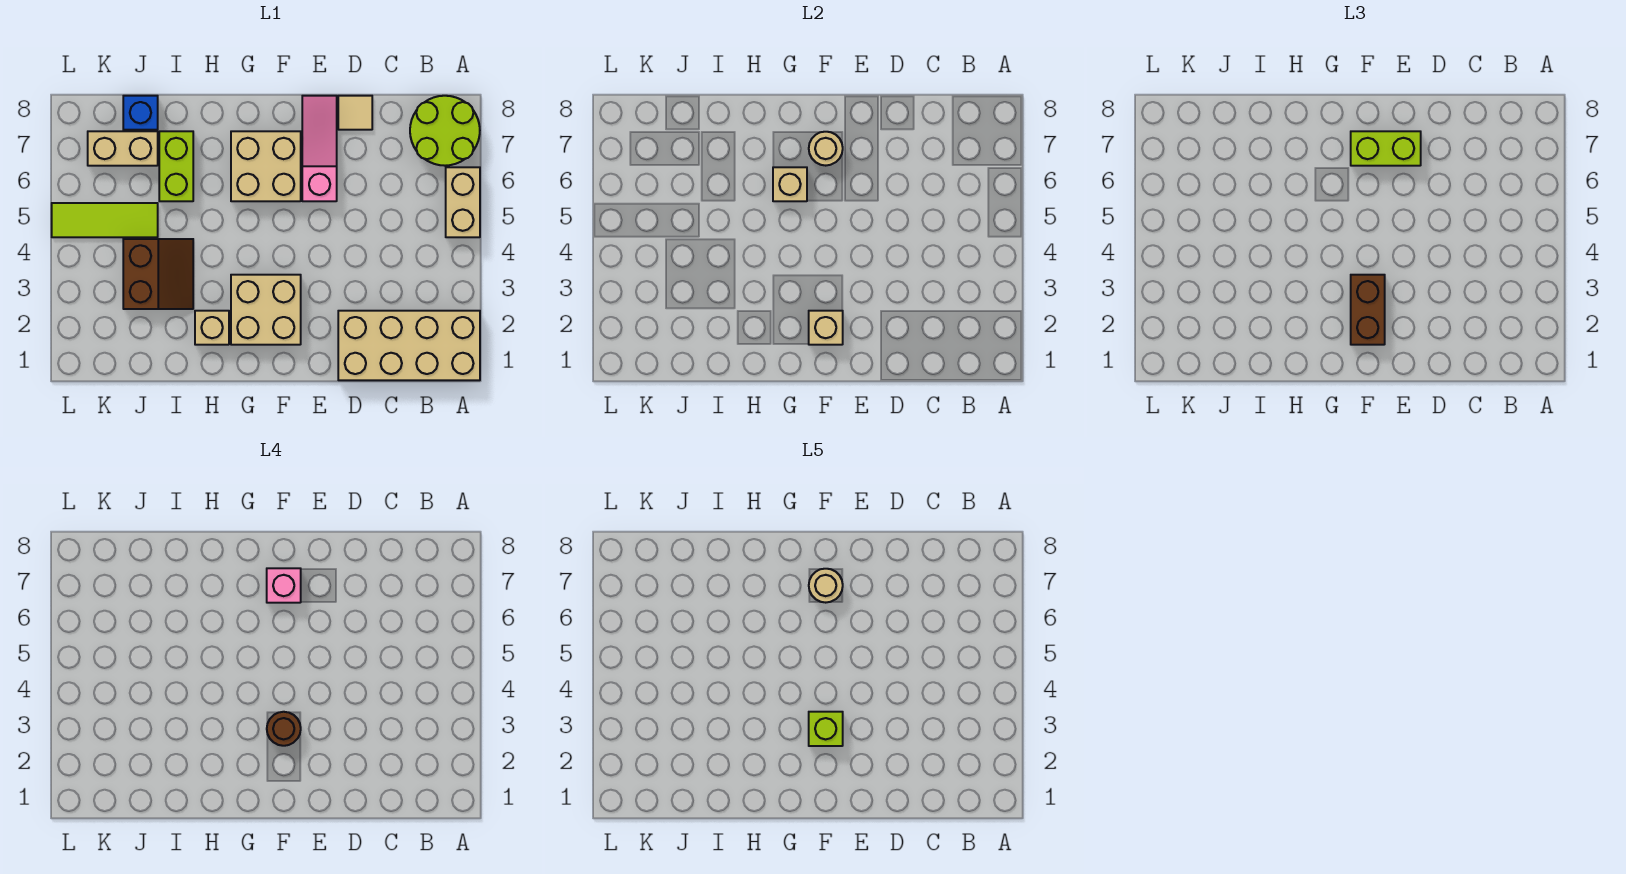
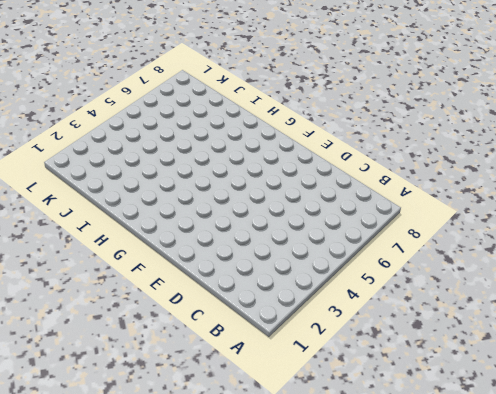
none -> tan 2x4 brick [338,311,480,380]
none -> tan 1x2 brick [446,167,480,237]
none -> lime 2x2 round brick [410,96,480,166]

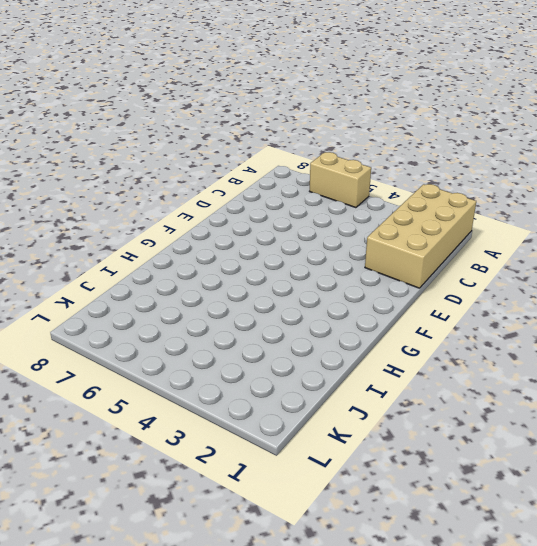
none -> lime 2x2 round brick [410,96,480,166]
none -> tan 1x1 tile [338,96,372,130]
none -> pink 1x3 slope [302,96,337,201]

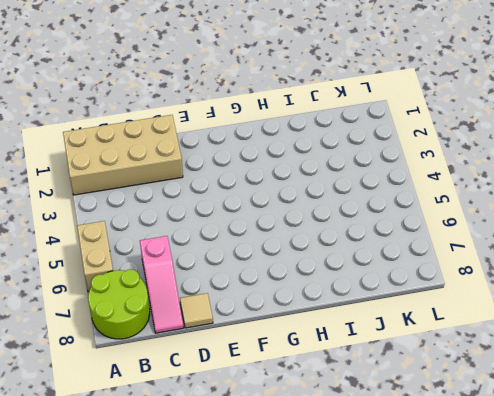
pink 1x3 slope [140,236,184,333] -> pink 1x3 slope moved to [302,96,337,201]
none -> tan 2x2 brick [231,275,301,345]
none -> tan 2x2 brick [231,131,301,201]
none -> tan 1x1 brick [195,311,229,345]

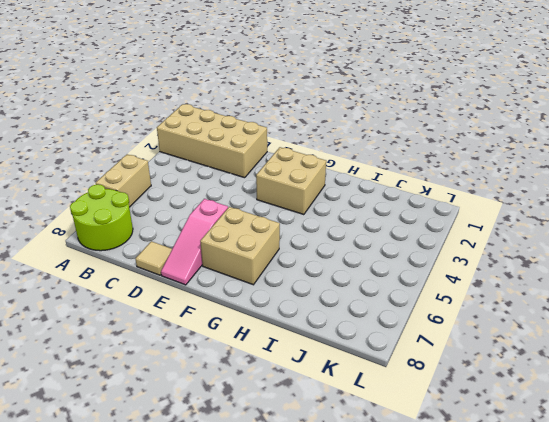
none -> tan 1x1 brick [195,311,229,345]
none -> brown 2x2 slope [123,239,193,309]
none -> lime 1x2 brick [159,131,193,201]

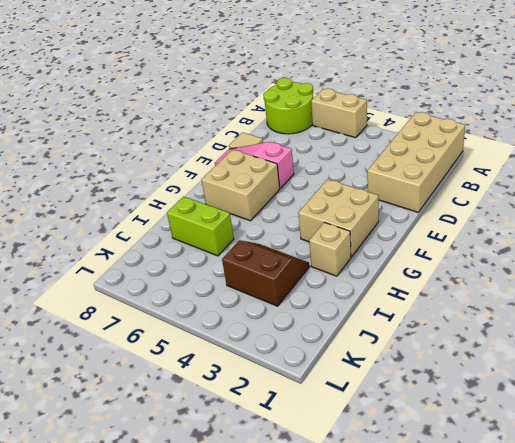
none -> lime 1x3 tile [52,203,158,237]
none -> tan 1x2 brick [88,131,158,166]
none -> blue 1x1 brick [123,96,158,130]

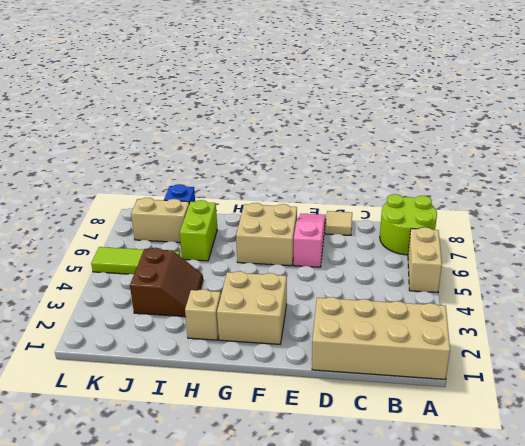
none -> tan 1x1 brick [809,311,843,345]
none -> tan 1x1 round brick [809,132,843,166]
none -> tan 1x1 brick [773,167,807,201]

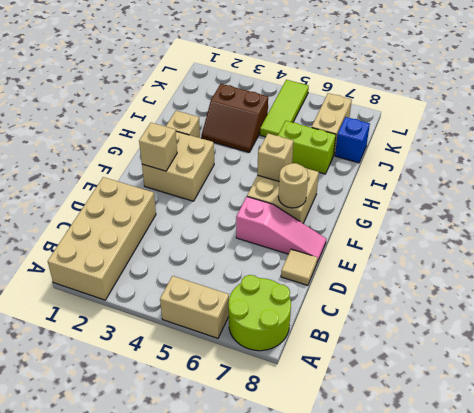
none -> lime 1x2 brick [1351,131,1421,166]
none -> brown 1x2 brick [1351,275,1385,345]
none -> brown 1x1 round brick [267,712,301,746]

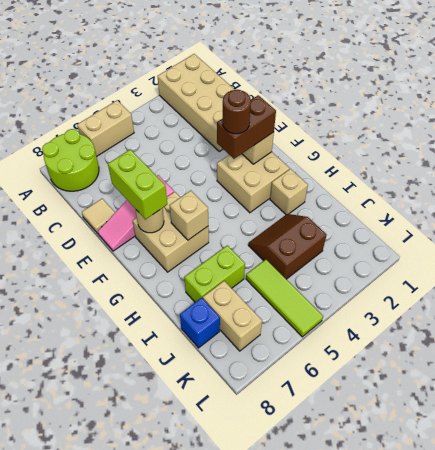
none -> pink 1x1 brick [267,568,301,603]
none -> lime 1x1 brick [809,712,843,746]
none -> tan 1x1 round brick [809,569,843,603]

